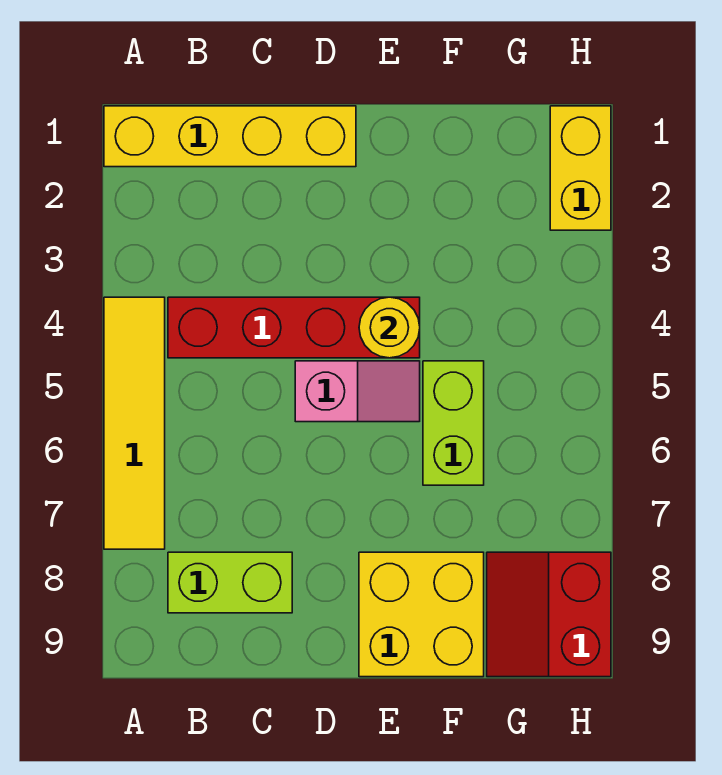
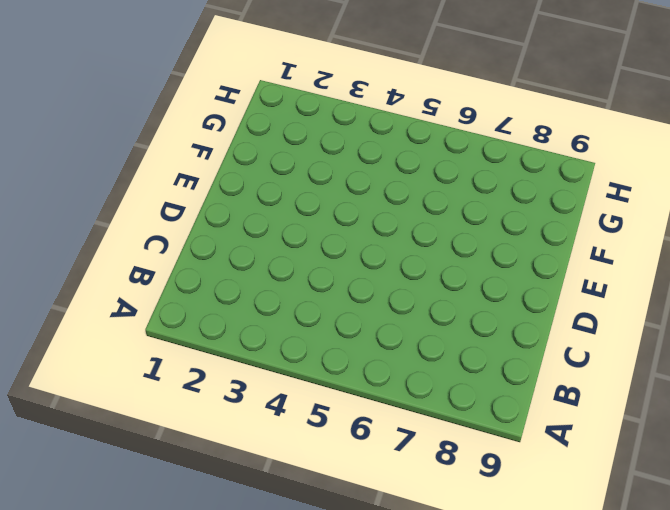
none -> yellow 1x4 brick [104,106,356,167]
none -> yellow 1x4 tile [104,297,165,549]

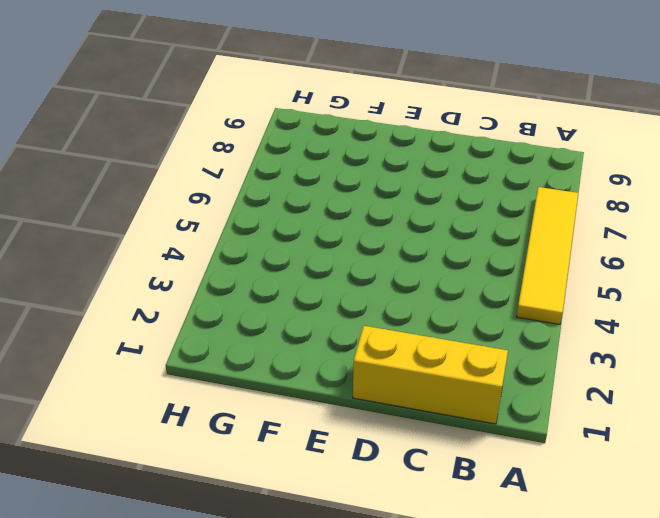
yellow 1x3 brick [353,326,508,424] -> yellow 1x4 brick [104,106,356,167]
none -> red 1x4 brick [168,297,420,358]
none -> lime 1x2 brick [168,552,292,613]

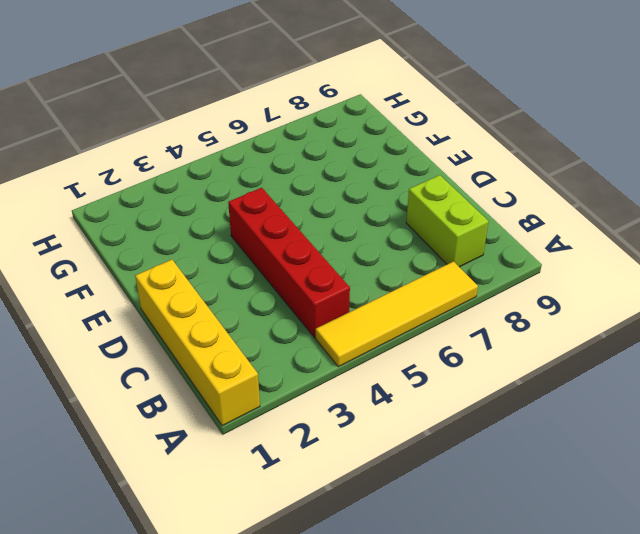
none -> pink 1x2 slope [295,361,420,422]
none -> yellow 2x2 brick [359,552,484,677]

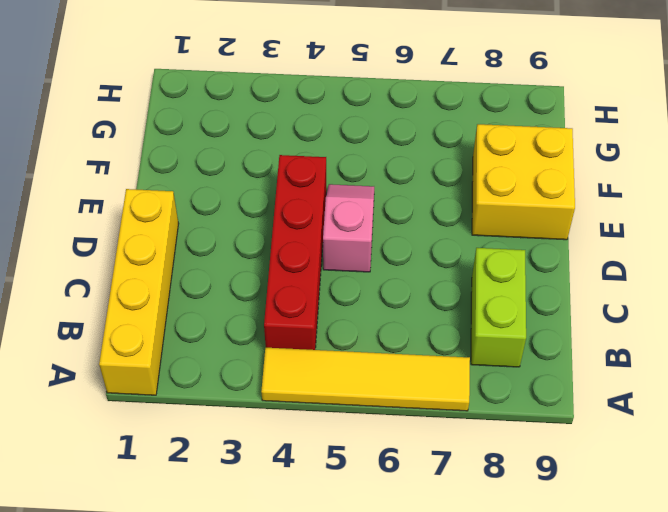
none -> lime 1x2 brick [423,361,484,485]
none -> red 2x2 slope [487,552,611,677]

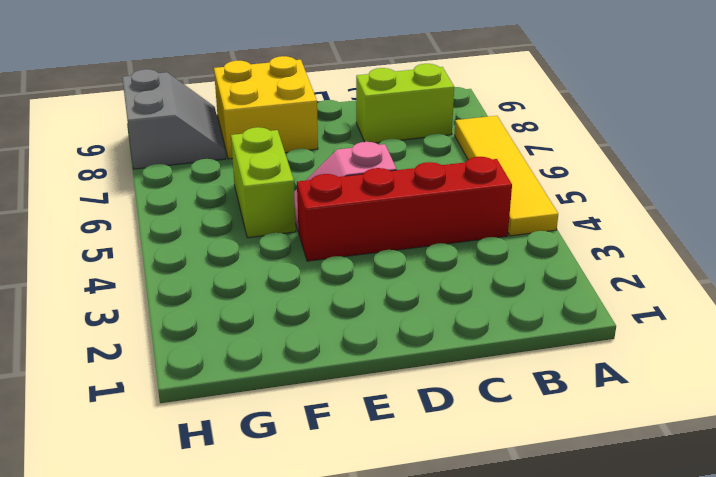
grey 2x2 slope [122,69,226,169] -> red 2x2 slope [487,552,611,677]
none -> yellow 1x4 brick [104,106,356,167]
none -> yellow 1x2 brick [550,106,611,230]

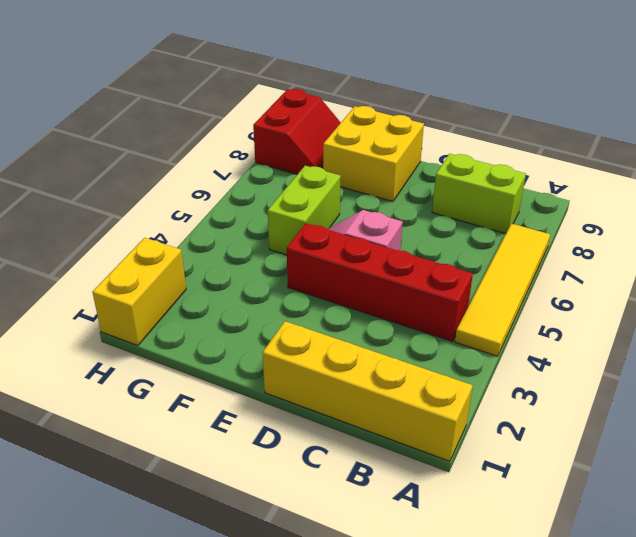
none -> yellow 1x1 round brick [359,297,420,358]

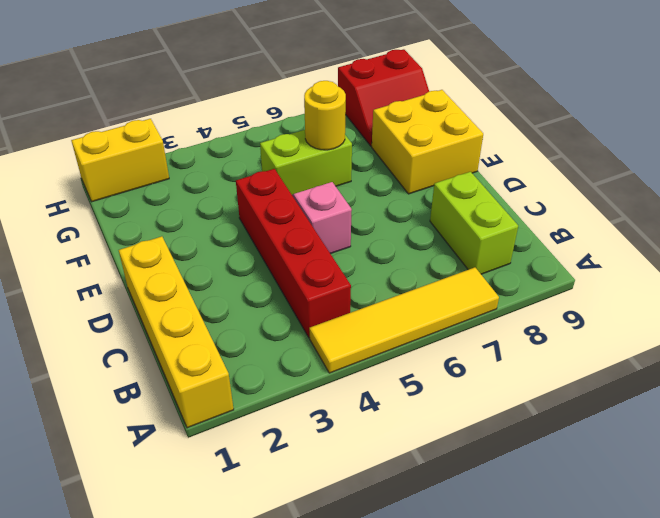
yellow 1x1 round brick [304,81,346,150] -> yellow 1x1 round brick moved to [359,297,420,358]

